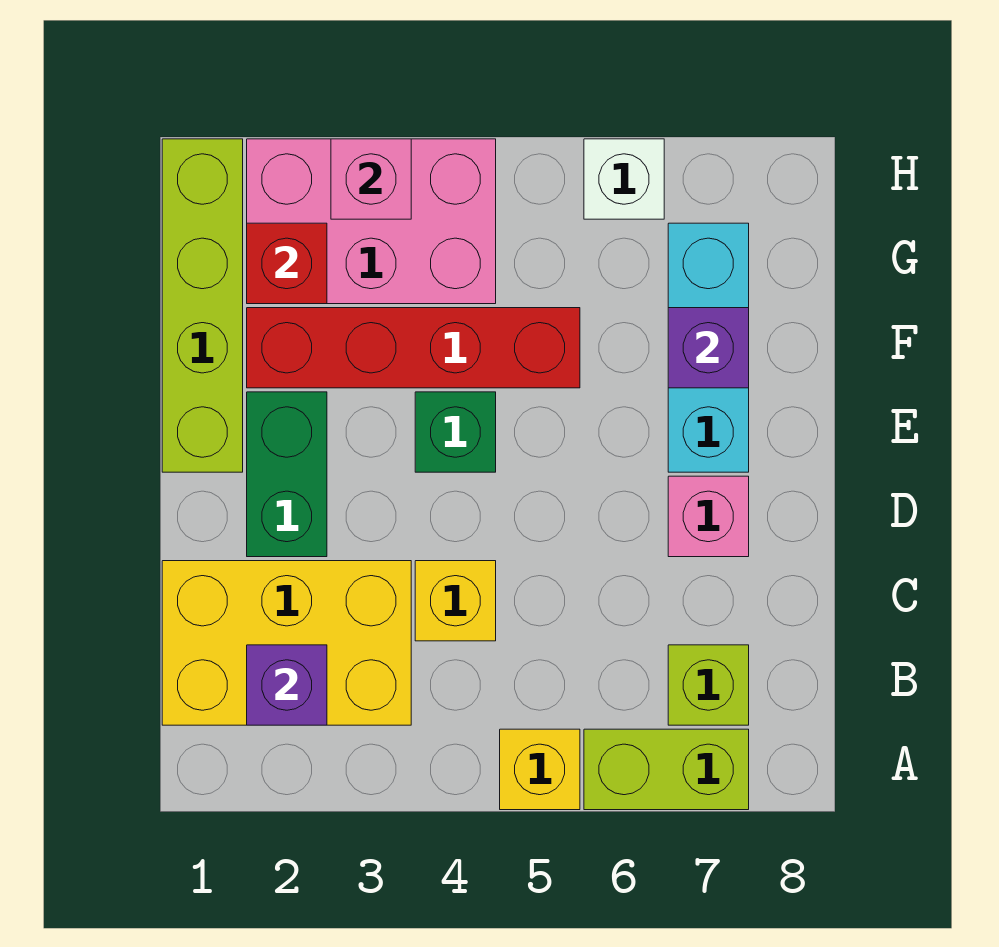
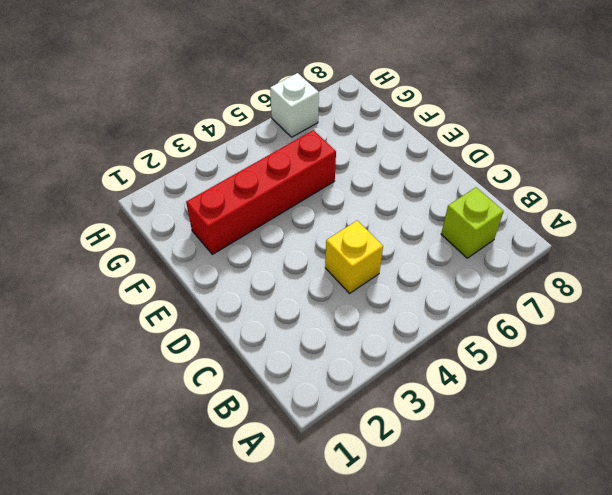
none -> yellow 1x1 brick [500,729,580,810]
none -> lime 1x2 brick [584,729,749,810]
none -> yellow 2x3 brick [162,561,411,725]

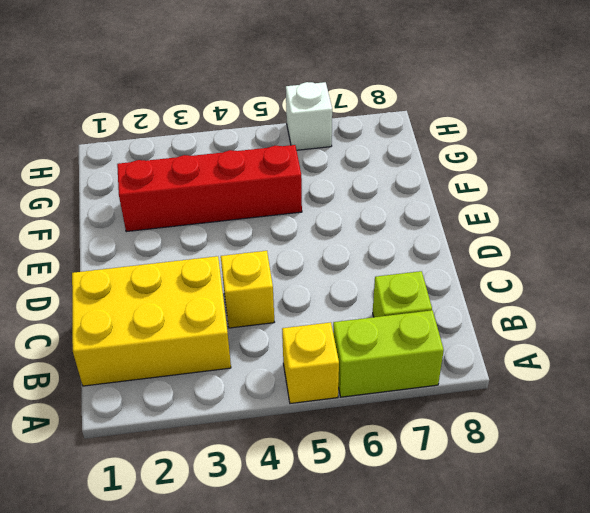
none -> green 1x2 brick [247,392,327,557]
none -> pink 1x1 brick [668,476,749,557]
none -> lime 1x4 brick [162,139,243,472]

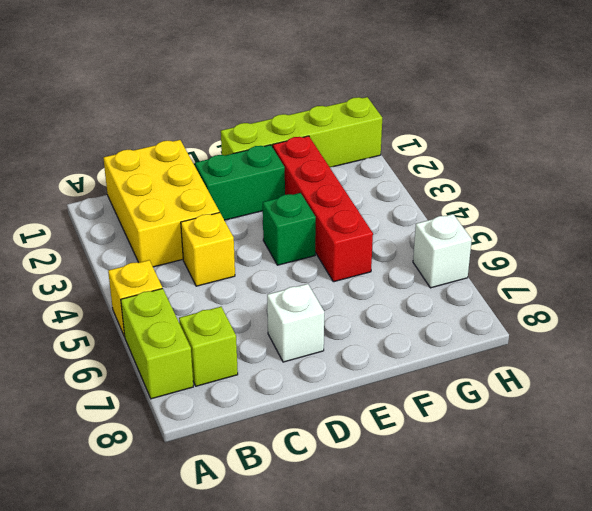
white 1x1 brick [267,284,324,362] -> pink 1x1 brick [668,476,749,557]
none -> cyan 1x3 brick [668,223,749,472]
none -> pink 2x3 brick [247,139,496,304]
none -> purple 1x1 brick [247,645,327,725]

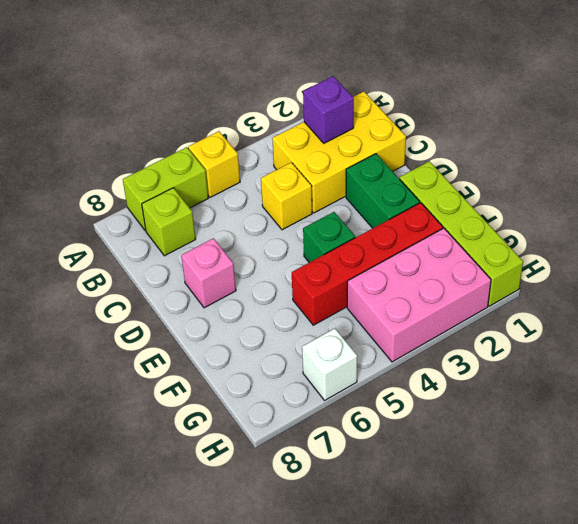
none -> cyan 1x3 brick [668,223,749,472]
none -> purple 1x1 brick [668,308,749,388]
none -> red 1x1 brick [247,223,327,304]

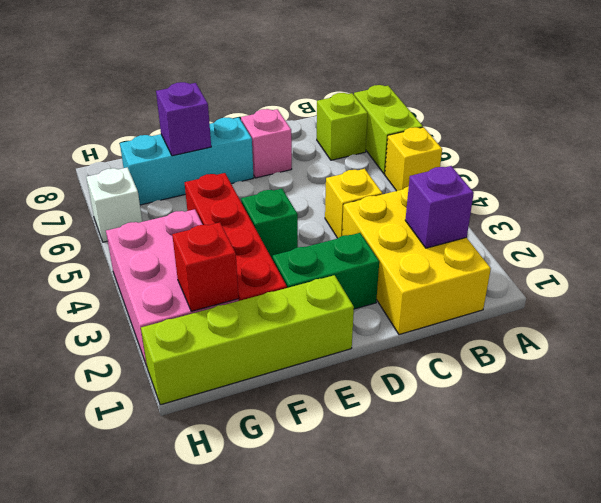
none -> pink 1x1 brick [331,139,411,219]

